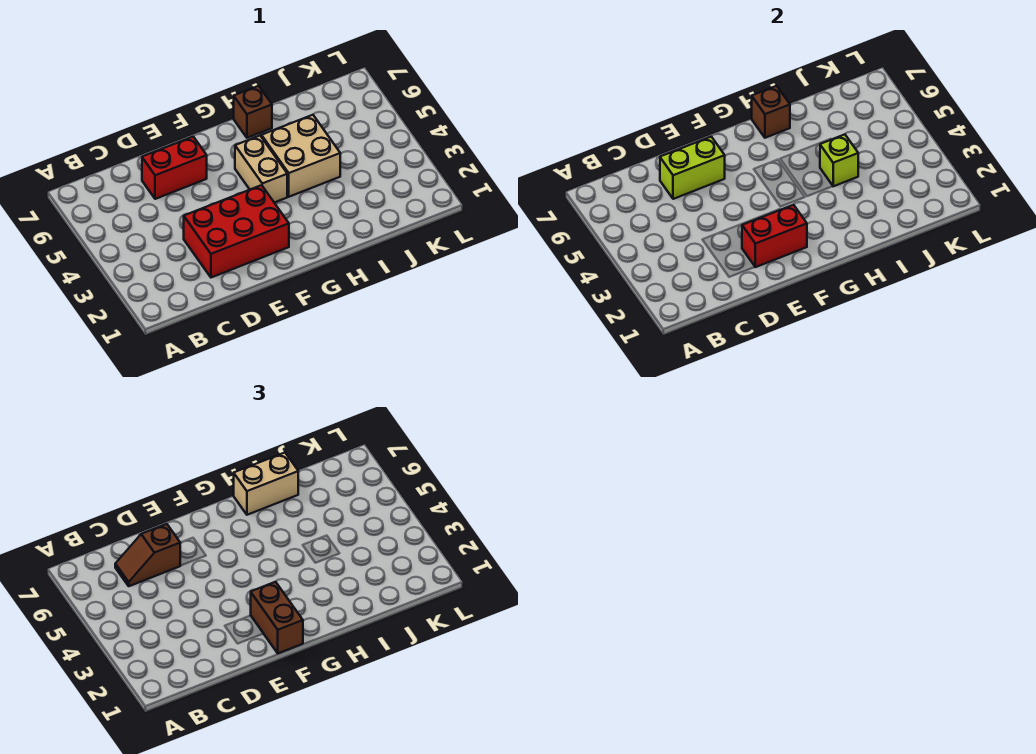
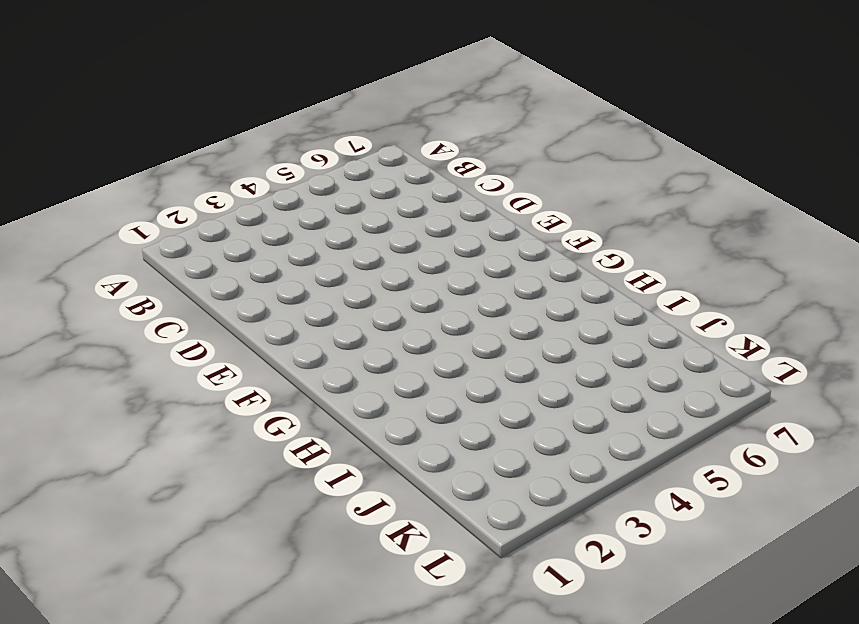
none -> red 2x3 brick [184,185,289,278]
none -> red 1x2 brick [142,137,207,199]
none -> tan 1x2 brick [235,136,287,203]

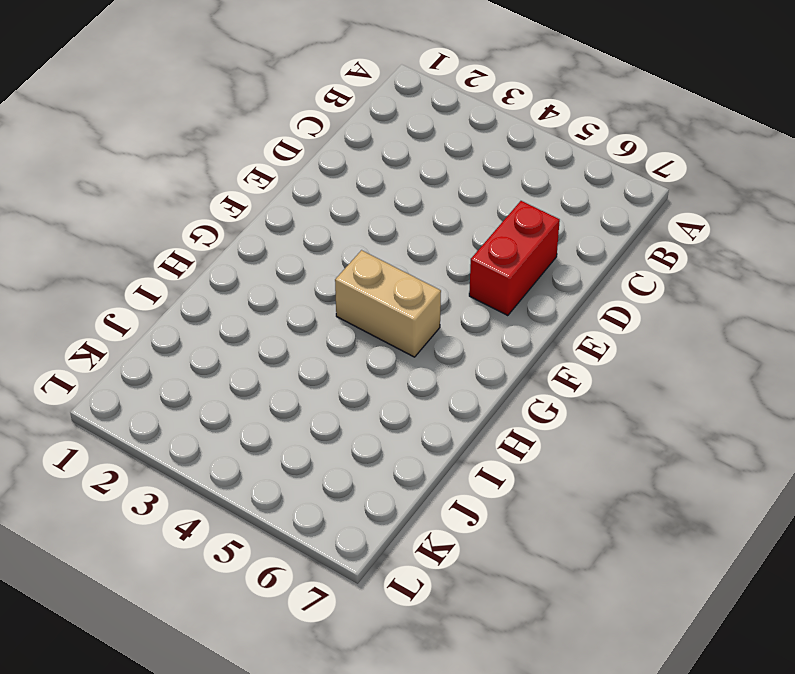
none -> red 2x3 brick [184,185,289,278]
none -> tan 2x2 brick [262,115,340,197]
none -> brown 1x1 brick [234,86,272,138]

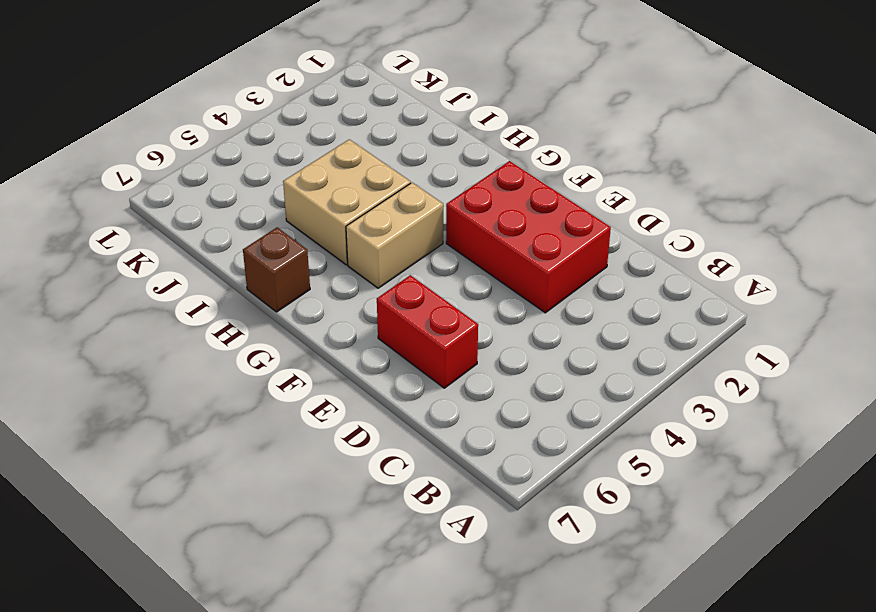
none -> lime 1x2 brick [660,137,725,199]
none -> red 1x2 brick [742,205,807,267]
none -> brown 1x1 brick [752,86,790,138]

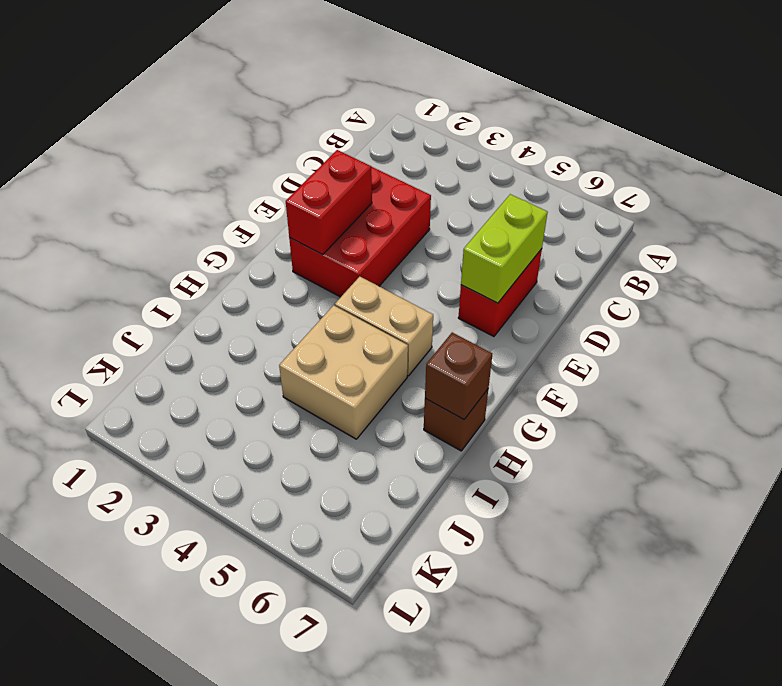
none -> lime 1x1 brick [820,134,858,186]
none -> brown 1x2 slope [115,524,180,586]
none -> brown 1x2 brick [251,582,303,653]

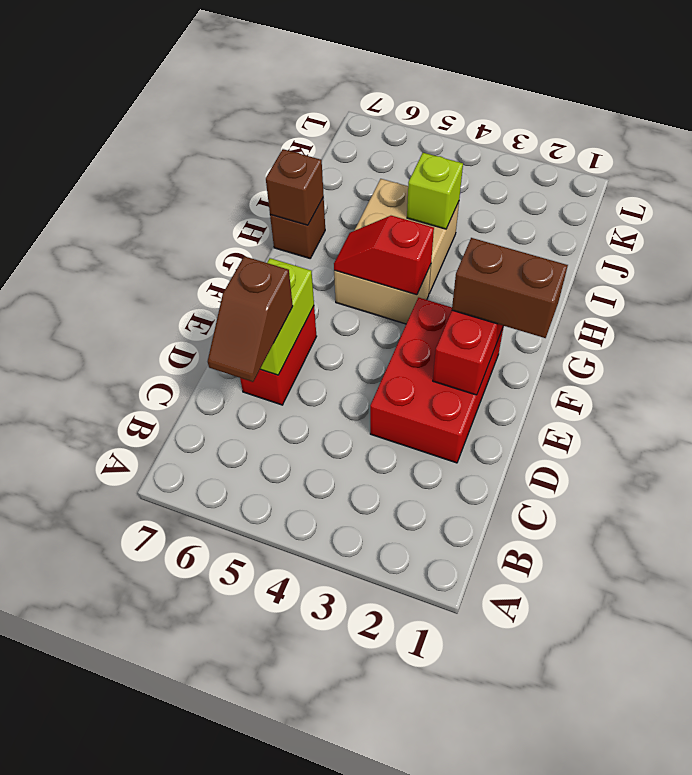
red 1x2 slope [334,216,434,295] -> none
none -> tan 1x2 brick [234,453,298,515]

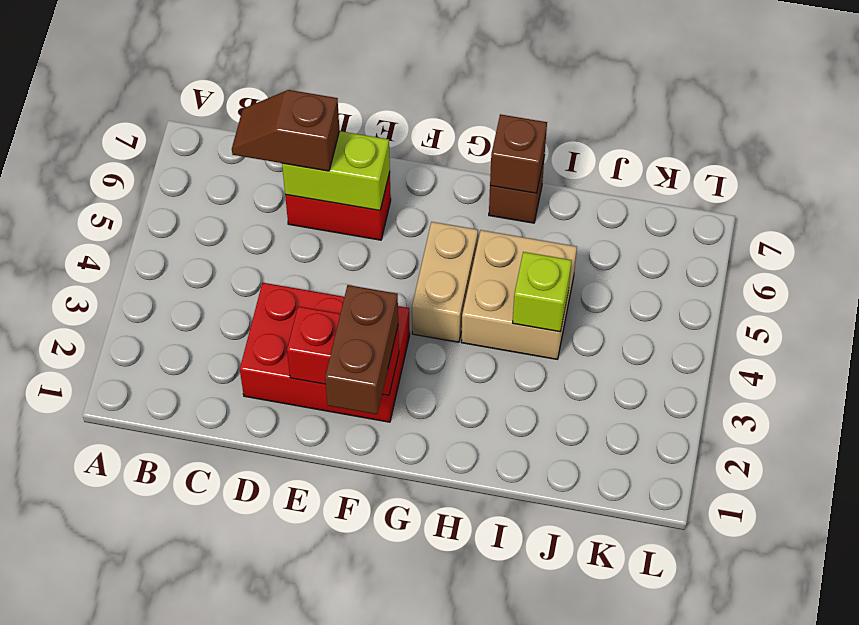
none -> tan 1x2 brick [234,453,298,515]

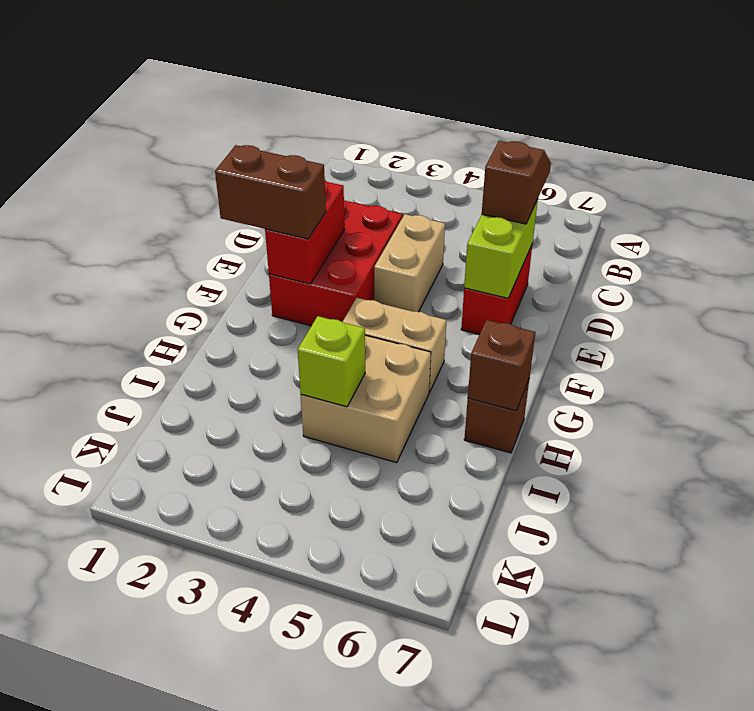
tan 1x2 brick [374,214,445,312] -> tan 1x2 brick moved to [234,453,298,515]

